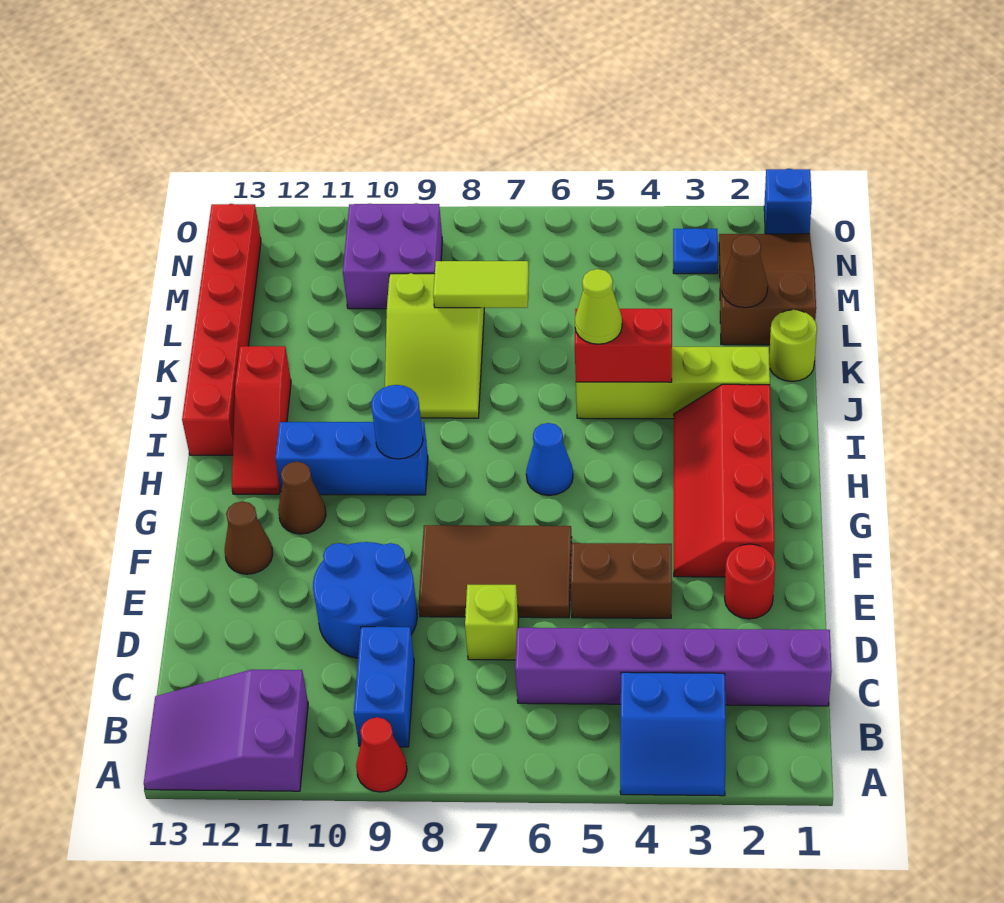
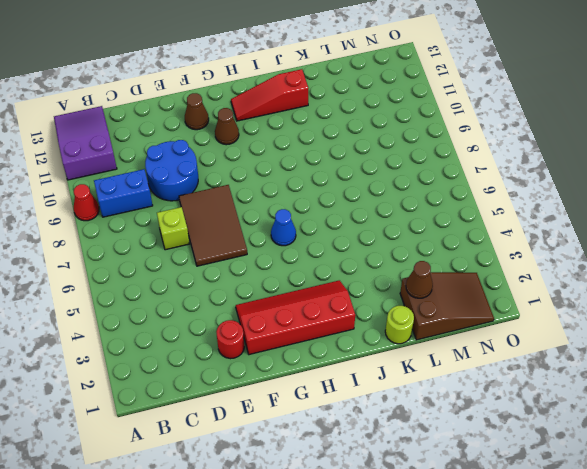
none -> blue 2x2 slope [620,672,726,796]
none -> purple 1x6 brick [515,628,832,706]
none -> brown 1x2 brick [570,543,672,618]

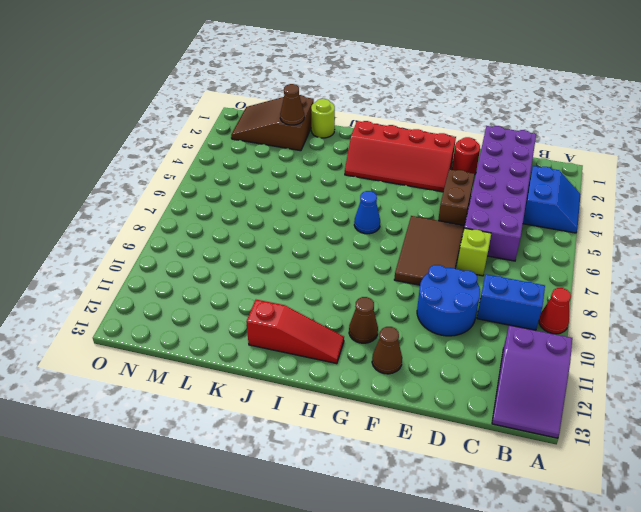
purple 2x6 brick [464,126,536,261] -> purple 1x6 brick [515,628,832,706]
none -> blue 1x3 brick [275,422,428,495]
none -> red 1x6 brick [182,204,261,455]
none -> lime 1x4 brick [576,347,770,419]

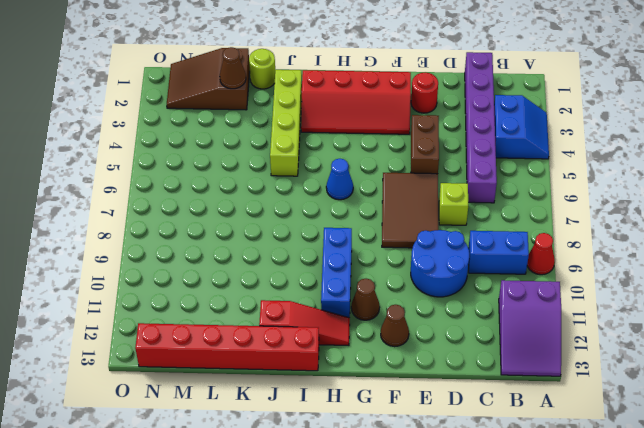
none -> lime 2x3 slope [385,273,484,418]
none -> purple 2x2 brick [343,203,442,309]
none -> blue 1x1 plate [673,228,718,274]

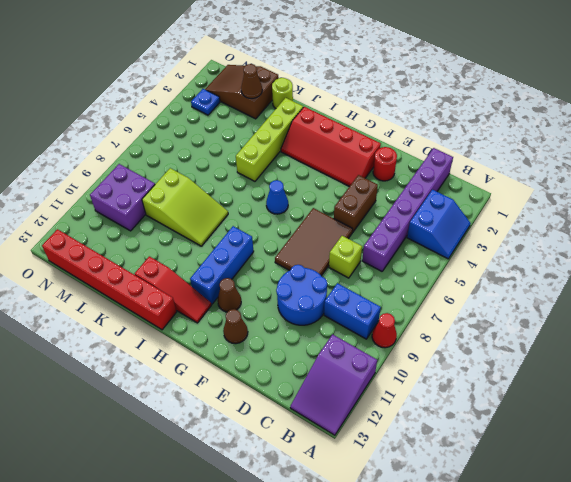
none -> blue 1x1 brick [764,169,812,234]
none -> blue 1x1 round brick [371,385,423,459]
none -> red 1x2 brick [575,308,672,382]

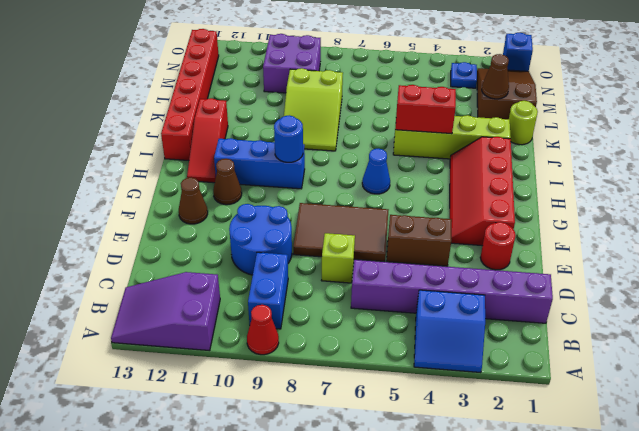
none -> lime 1x2 tile [433,261,529,308]
none -> lime 1x1 cone [575,269,622,344]

